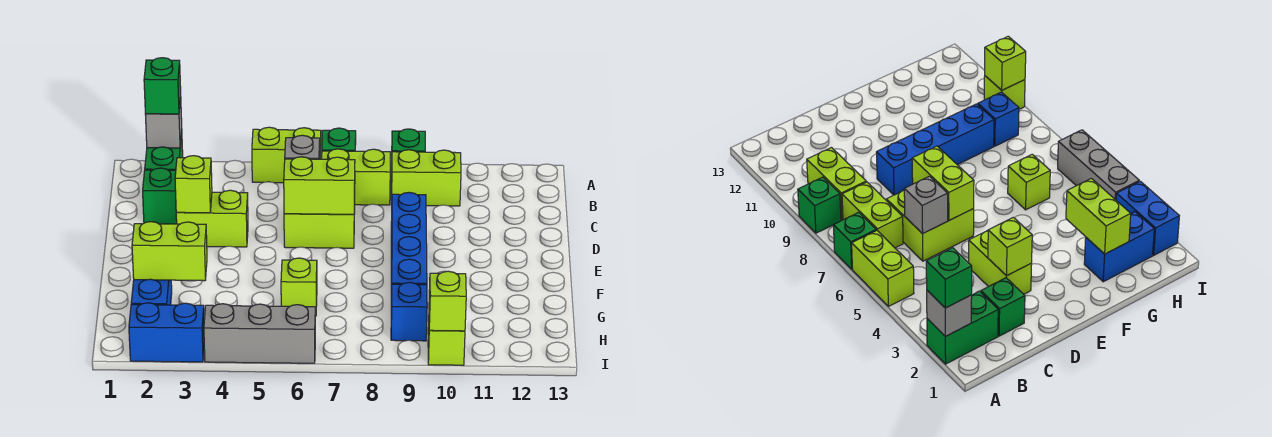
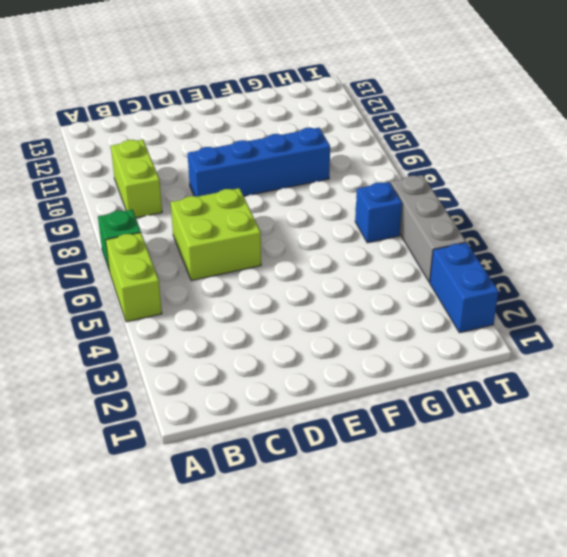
blue 1x1 brick [355,182,402,243] -> blue 1x1 brick moved to [391,282,427,341]
none -> green 1x2 brick [145,132,183,170]
none -> green 1x1 brick [391,129,425,184]
none -> lime 1x2 brick [322,149,390,205]

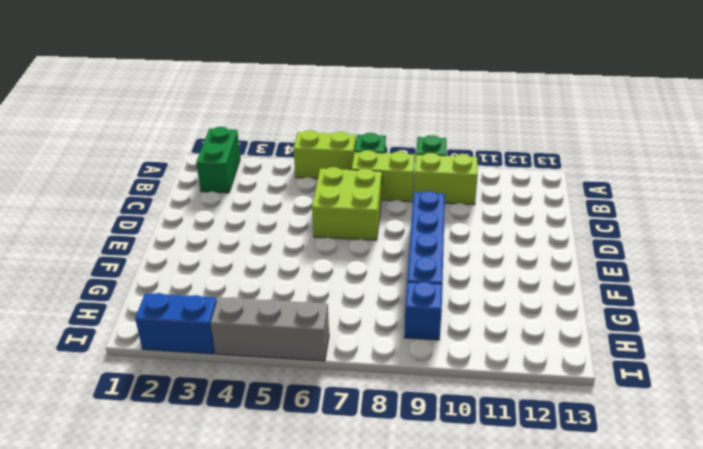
none -> green 1x1 brick [143,168,177,224]
none -> lime 1x2 brick [176,190,248,247]
none -> blue 1x2 brick [131,279,172,305]

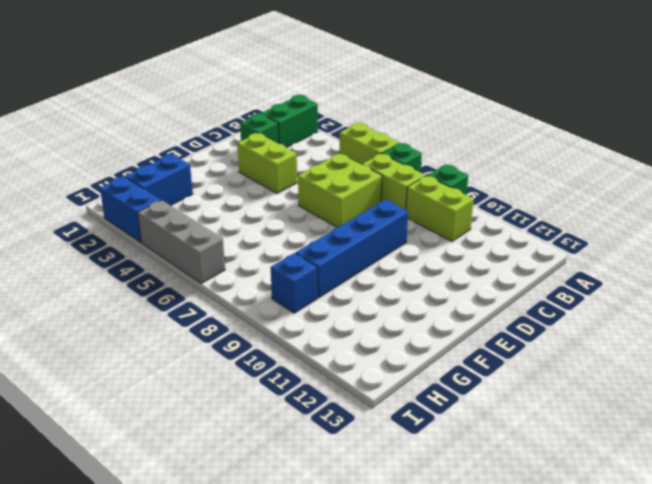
none -> lime 1x1 brick [281,258,317,316]
none -> lime 1x1 brick [428,327,465,365]
none -> grey 1x1 brick [145,97,182,148]

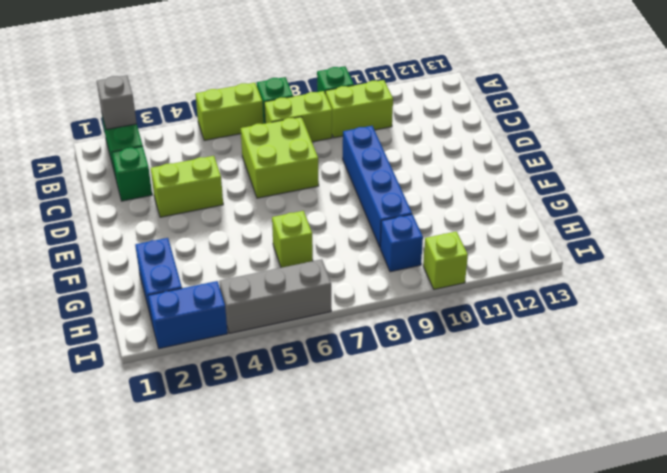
none -> grey 1x1 brick [285,135,320,159]
none -> lime 1x1 brick [175,156,212,213]
none -> lime 1x2 brick [284,157,355,214]

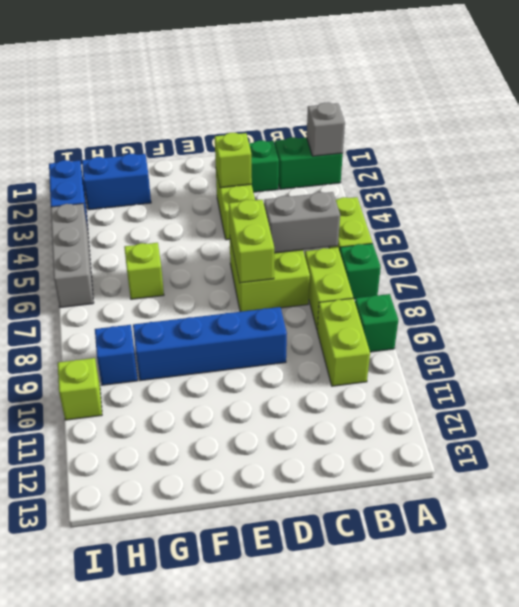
grey 1x2 brick [264,192,340,253] -> grey 1x1 brick [285,135,320,159]
none -> lime 1x2 brick [132,222,207,281]
none -> lime 1x1 brick [429,271,466,331]
none -> green 1x1 brick [144,58,181,114]

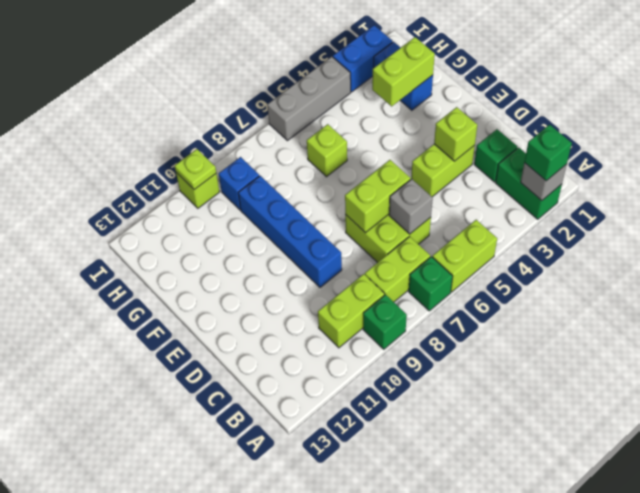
lime 1x1 plate [175,149,216,190] -> lime 1x1 brick [429,271,466,331]

